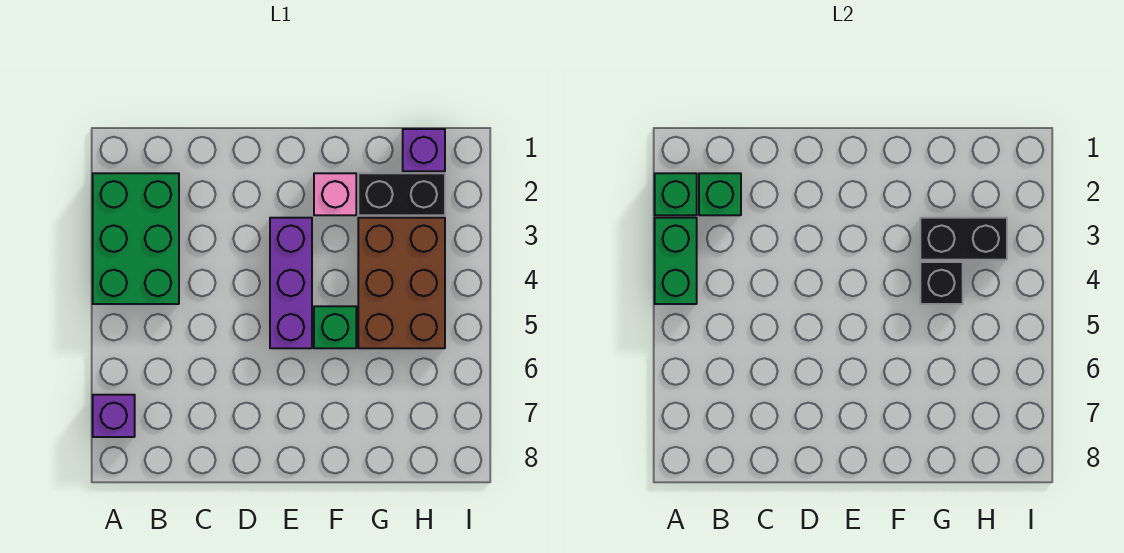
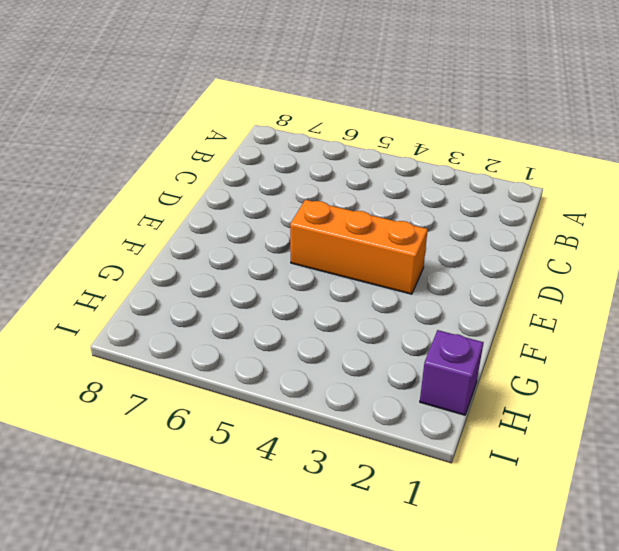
orange 1x3 brick [290,200,428,294] -> purple 1x3 brick [270,218,312,348]
none -> green 2x3 brick [93,173,179,304]
none -> purple 1x1 brick [93,395,135,437]
none -> pink 1x1 brick [314,173,356,215]

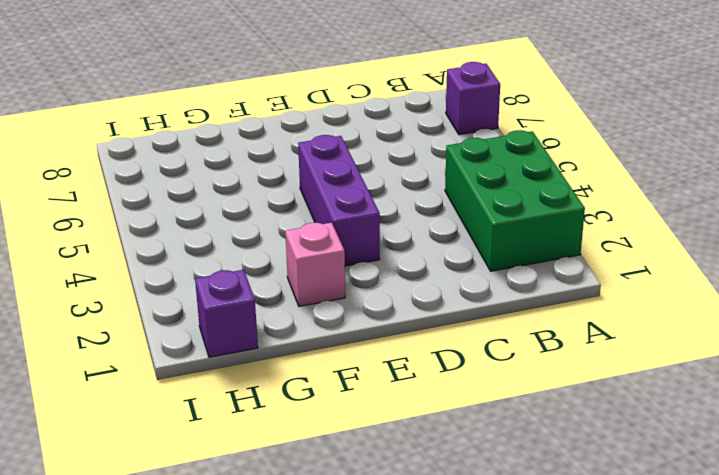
none -> green 1x1 brick [314,306,356,348]
none -> black 1x2 brick [358,173,445,215]
none -> brown 2x3 brick [358,218,445,348]

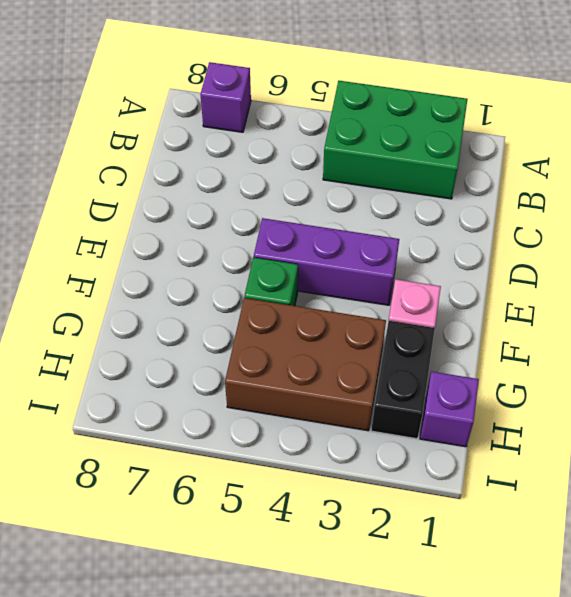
none -> green 1x1 brick [655,173,697,215]
none -> green 1x2 brick [655,218,697,304]
none -> green 1x1 brick [699,173,741,215]

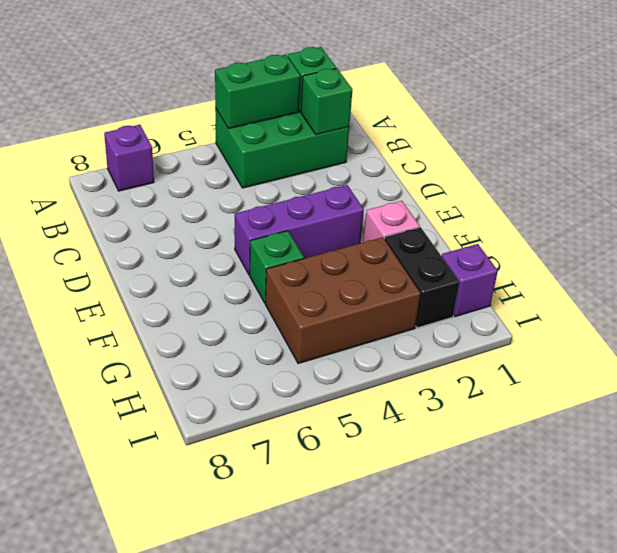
none -> black 1x2 brick [920,218,1007,260]
none -> black 1x1 brick [920,262,963,304]

